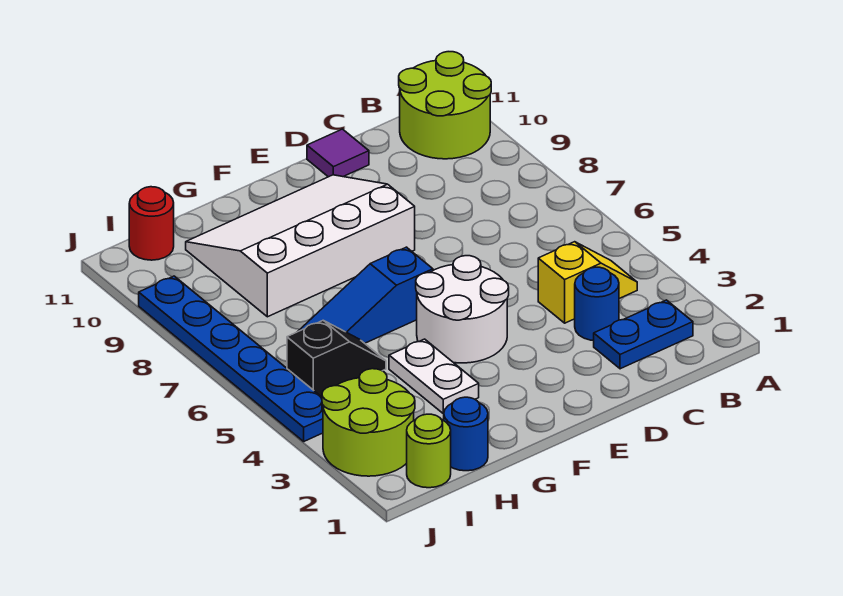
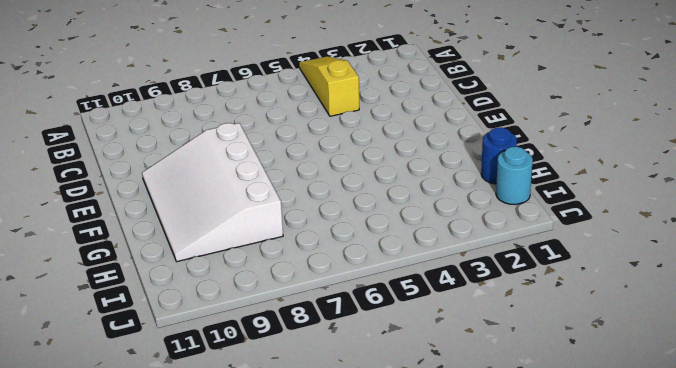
yellow 1x3 slope [299,56,359,116] -> yellow 1x2 slope [538,242,637,323]
cyan 1x1 round brick [496,147,533,204] -> lime 1x1 round brick [407,414,451,488]
none -> lime 2x2 round brick [399,52,491,159]
none -> blue 1x2 plate [594,300,693,369]
none -> blue 1x1 round brick [575,267,619,340]

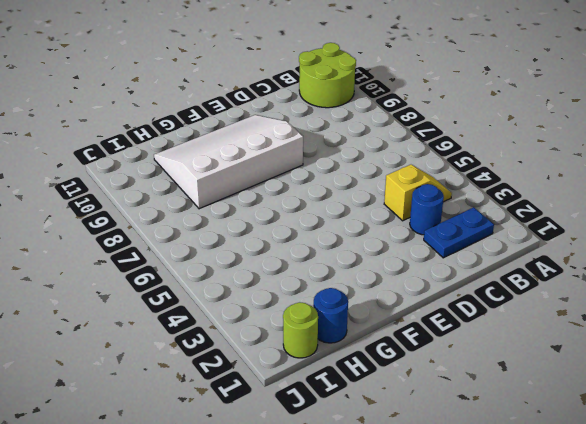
none -> purple 1x1 tile [307,129,369,177]
none -> white 2x2 round brick [416,256,509,363]
none -> blue 1x3 slope [299,247,433,343]

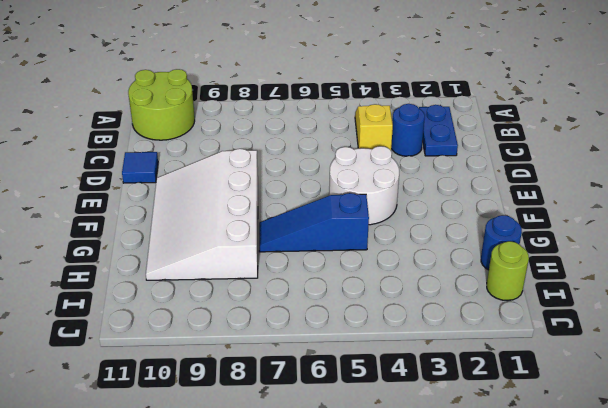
blue 1x1 tile [122,152,158,183] -> purple 1x1 tile [307,129,369,177]
blue 1x3 slope [259,193,369,252] -> blue 1x3 slope turned to [299,247,433,343]
none -> white 1x2 plate [389,339,479,414]
none -> black 1x2 slope [287,320,386,397]
none -> lime 2x2 round brick [322,369,415,476]

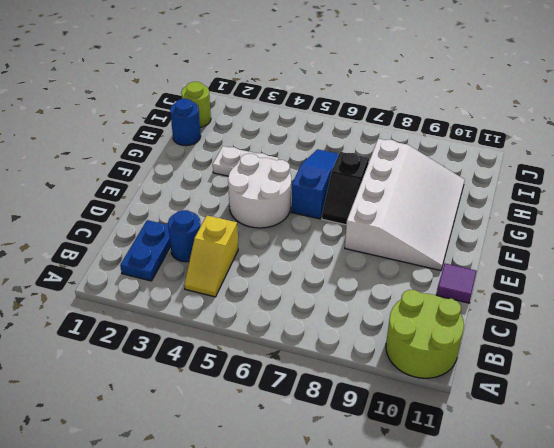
black 1x2 slope [322,152,369,225] -> black 1x2 slope moved to [287,320,386,397]
none -> lime 2x2 round brick [322,369,415,476]
none -> red 1x1 round brick [129,187,174,260]
none -> blue 1x6 plate [139,276,323,441]

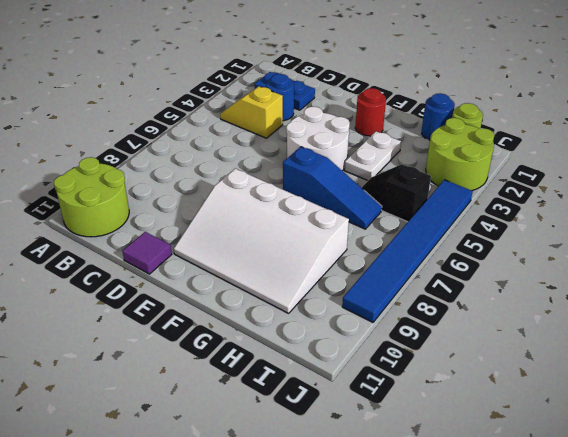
red 1x1 round brick [355,88,386,136] -> red 1x1 round brick moved to [129,187,174,260]
blue 1x6 tile [342,180,473,322] -> blue 1x6 plate [139,276,323,441]

